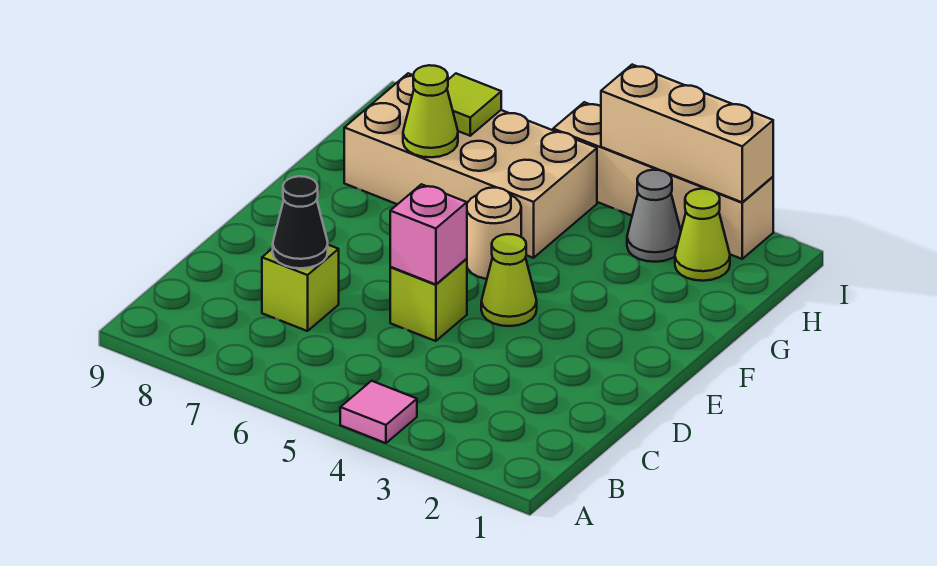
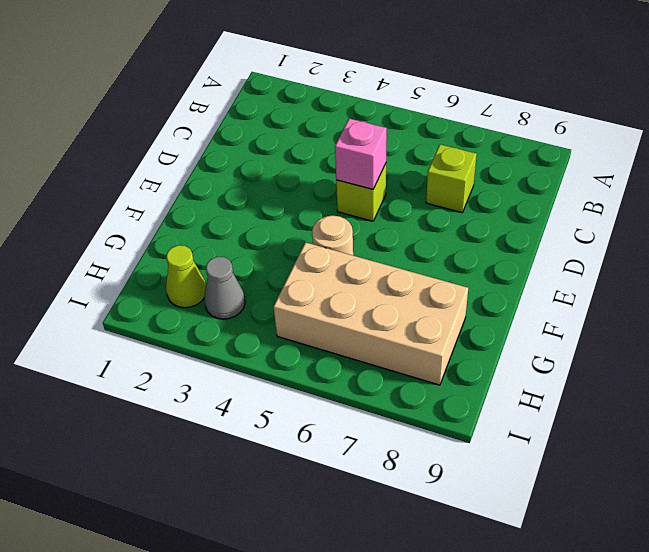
none -> pink 1x1 tile [340,381,417,443]
none -> lime 1x1 cone [481,234,537,326]
none -> tan 1x4 brick [553,102,773,259]

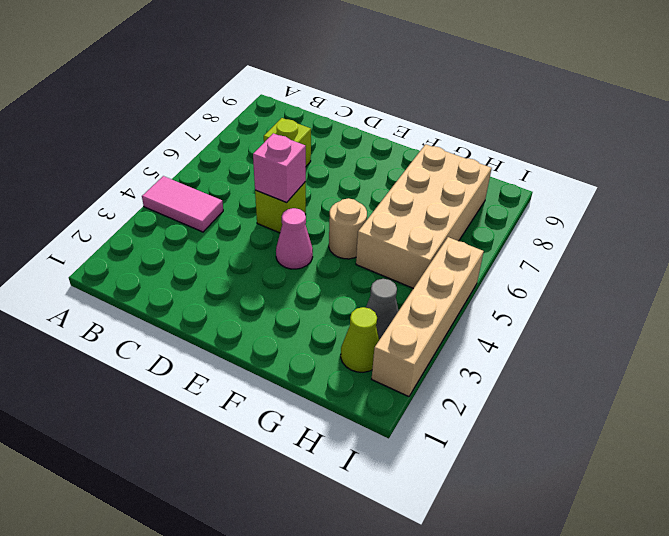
pink 1x2 tile [142,176,223,232] -> pink 1x1 tile [340,381,417,443]
pink 1x1 cone [276,208,313,269] -> lime 1x1 cone [481,234,537,326]
none -> black 1x1 cone [273,176,328,268]
none -> lime 1x1 cone [403,65,458,157]
none -> lime 1x1 tile [447,74,501,136]

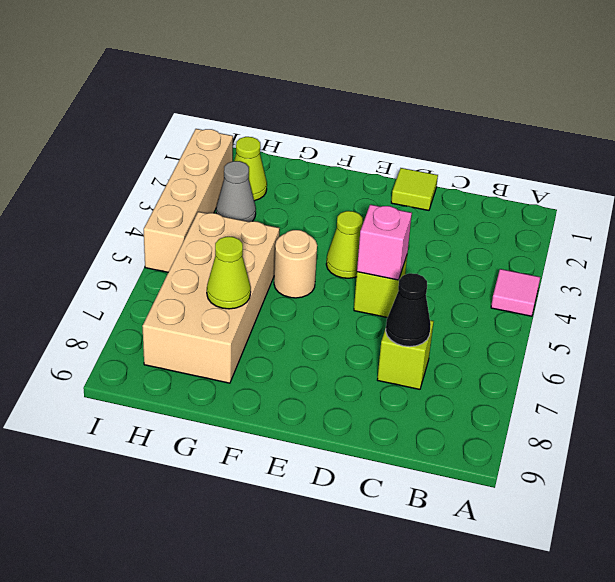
lime 1x1 tile [391,168,438,210] -> lime 1x1 tile moved to [447,74,501,136]
none -> tan 1x3 brick [601,65,773,202]

